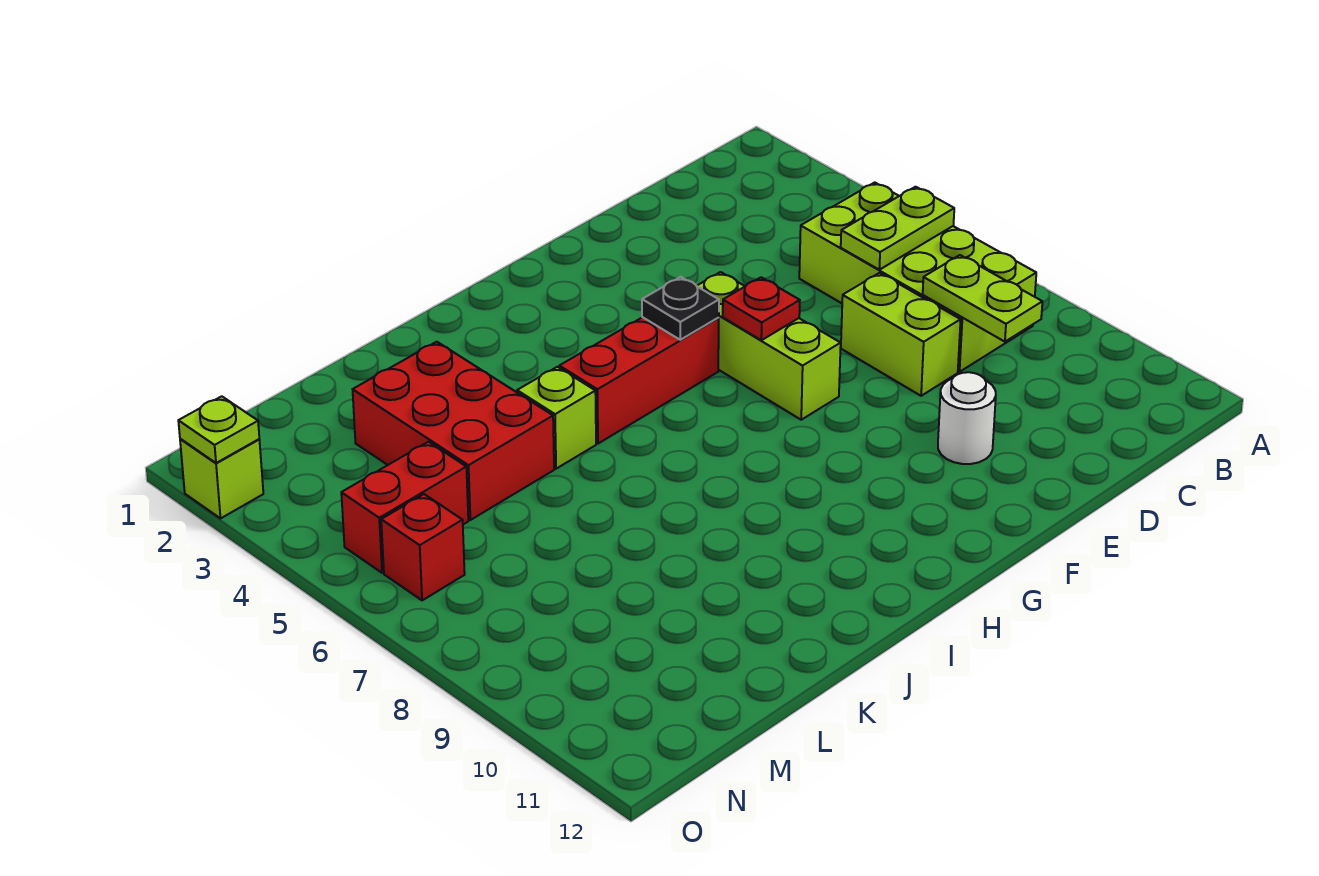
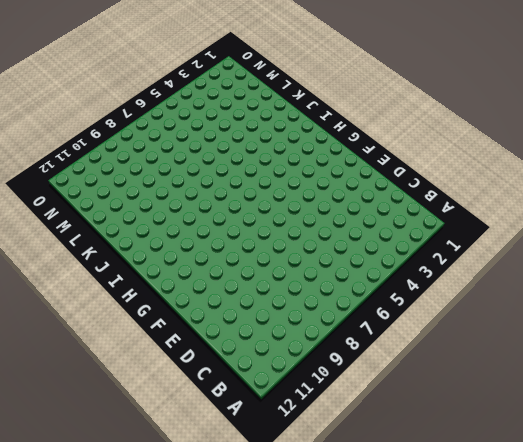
none -> lime 2x4 brick [799,182,1036,372]
none -> lime 1x2 brick [841,273,961,396]
none -> white 1x1 round brick [938,372,996,464]

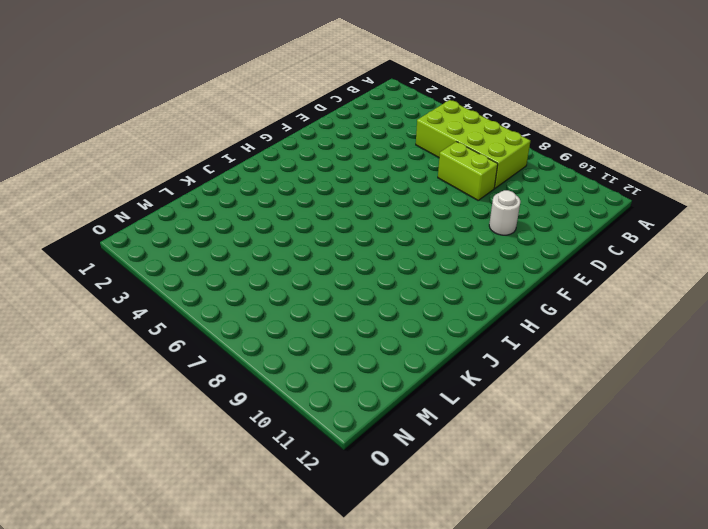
none -> lime 1x3 brick [697,272,841,420]
none -> red 1x3 brick [559,317,719,444]
none -> lime 1x1 brick [517,367,596,469]

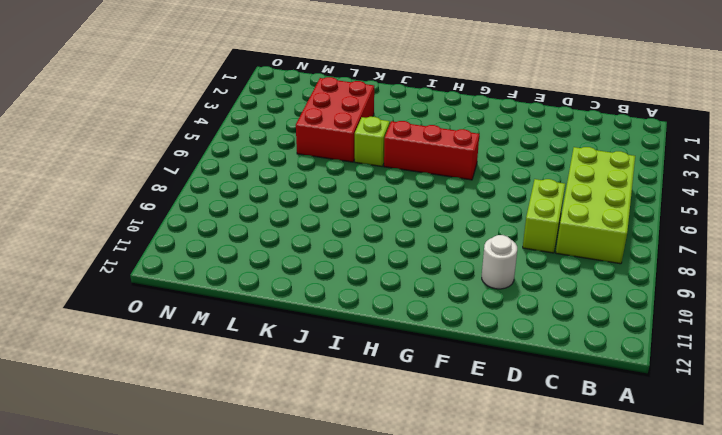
none -> lime 1x3 brick [697,272,841,420]
none -> red 1x2 brick [341,442,468,573]
none -> red 1x1 brick [381,494,465,600]

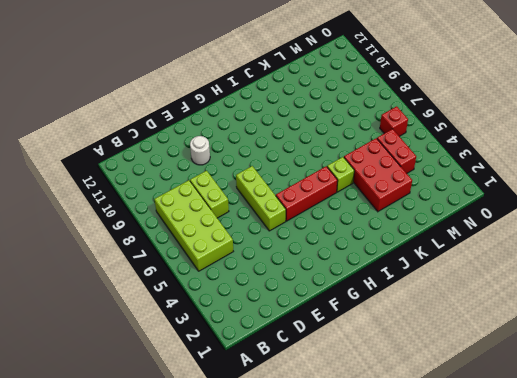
red 1x2 brick [377,129,416,173] -> red 1x2 brick turned to [341,442,468,573]
none -> lime 1x1 brick [180,439,263,518]
none -> lime 1x2 plate [841,187,954,270]
none -> lime 1x2 plate [923,255,1042,342]

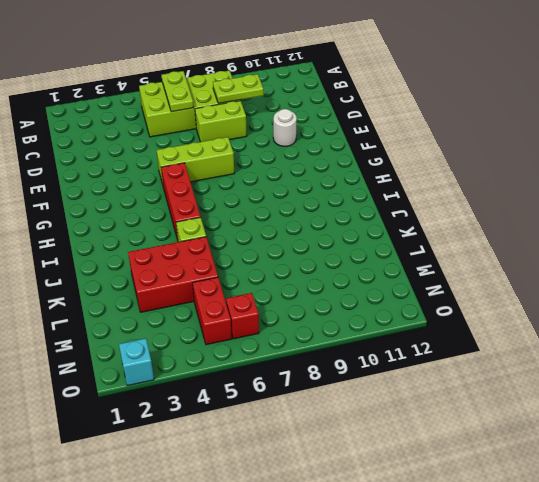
cyan 1x1 brick [119,338,154,386] -> lime 1x1 brick [180,439,263,518]
none -> red 1x1 plate [723,277,800,340]
none -> black 1x1 plate [642,277,719,340]
none -> lime 1x1 plate [178,396,259,463]

